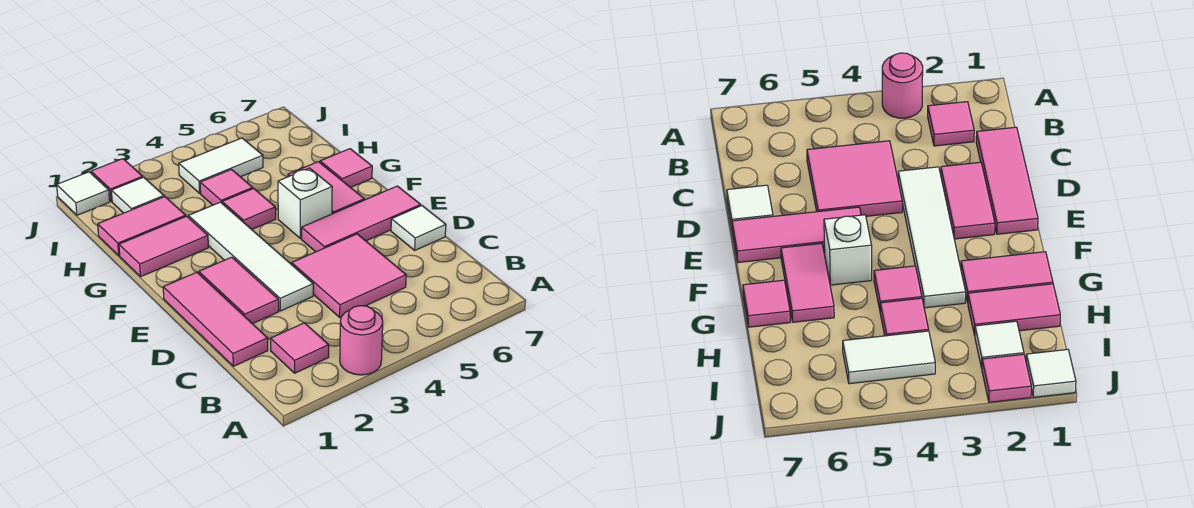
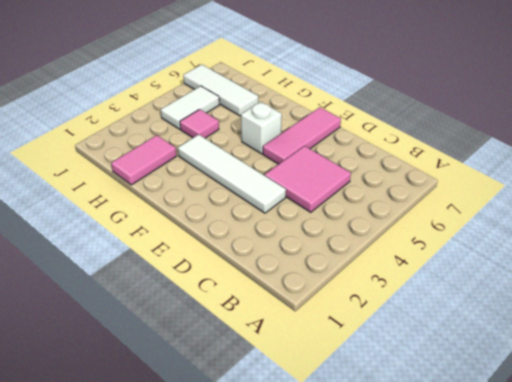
white 1x3 tile [183,65,258,116] -> none
none -> pink 1x1 round brick [340,306,383,375]
none -> pink 1x1 tile [271,323,329,373]
none -> pink 1x3 tile [163,272,268,366]

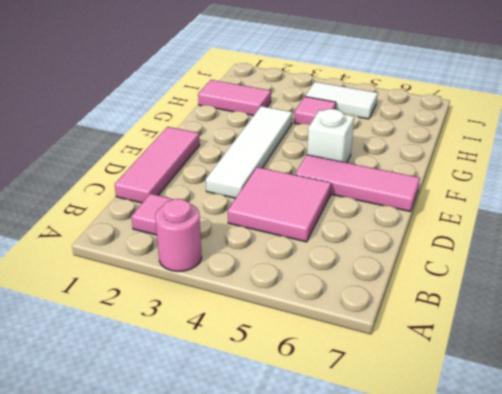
none -> pink 1x2 tile [199,257,279,324]
none -> white 1x1 tile [391,206,446,250]
none -> pink 1x2 tile [288,162,364,214]

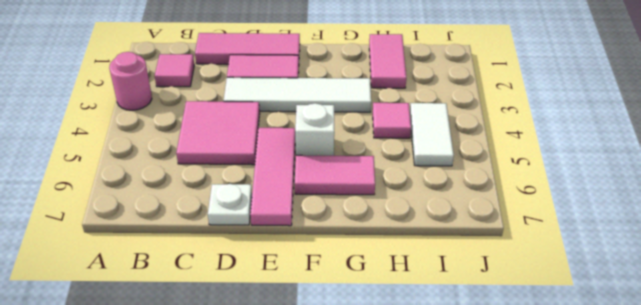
white 1x1 plate [208,184,252,225] -> white 1x1 tile [391,206,446,250]
none -> pink 1x2 tile [119,216,208,277]
none -> pink 1x1 tile [222,188,276,229]
none -> pink 1x1 tile [320,149,372,187]

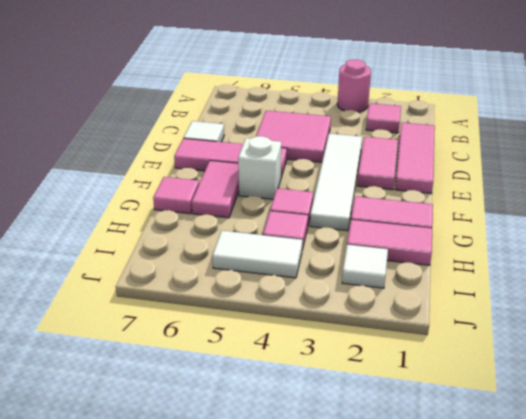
none -> white 1x1 tile [57,172,110,215]
none -> pink 1x1 tile [91,159,143,201]

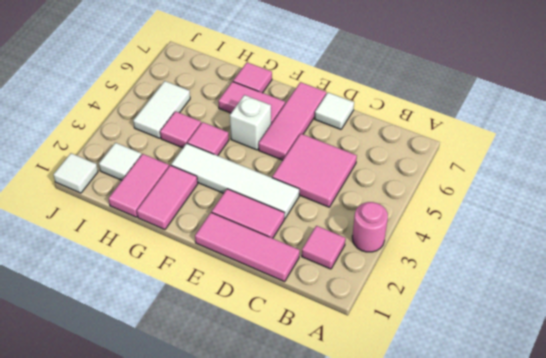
none -> pink 1x1 tile [91,159,143,201]

